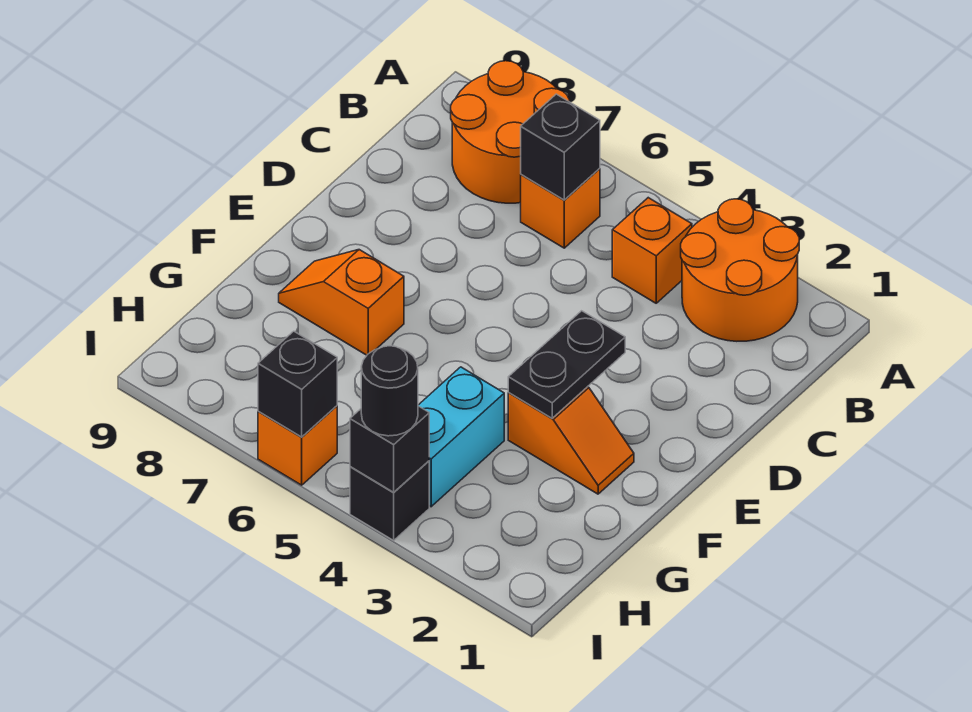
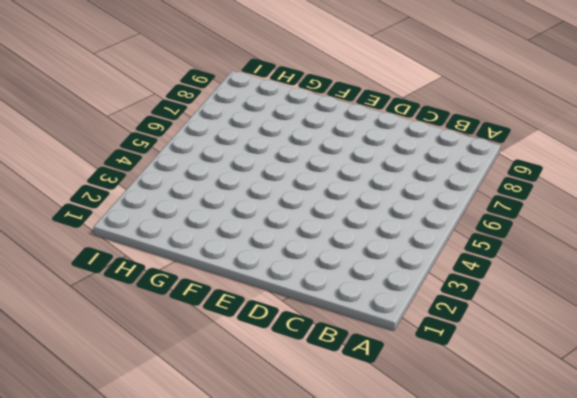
none -> orange 2x2 round brick [681,199,799,341]
none -> orange 2x2 round brick [451,61,569,203]
none -> orange 1x1 brick [612,198,692,303]

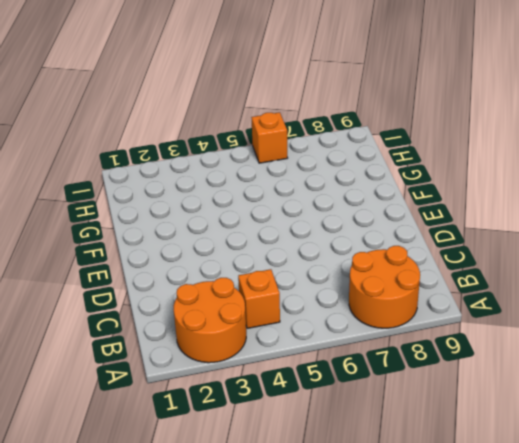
none -> orange 1x1 brick [521,168,600,248]
none -> orange 1x2 slope [508,387,634,494]
none -> orange 1x2 slope [279,250,404,355]

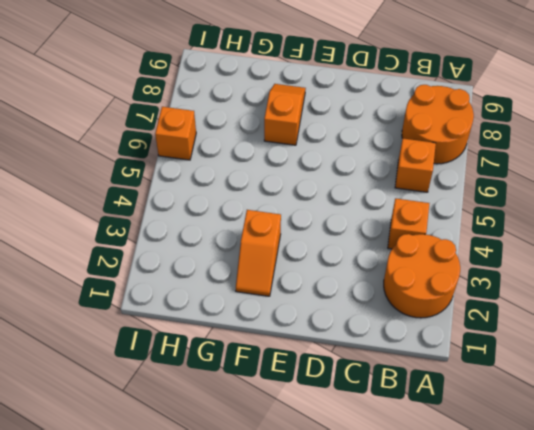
none -> cyan 1x2 brick [418,367,504,507]
none -> black 1x1 brick [350,461,429,540]
none -> black 1x1 brick [521,94,600,200]

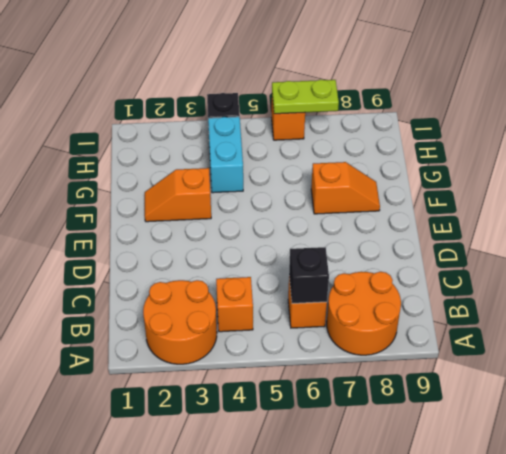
lime 1x2 plate [272,80,339,114] -> black 1x1 brick [258,331,337,437]
none -> black 1x2 plate [508,311,625,418]
none -> black 1x1 brick [350,406,429,492]
none -> black 1x1 round brick [361,346,418,436]

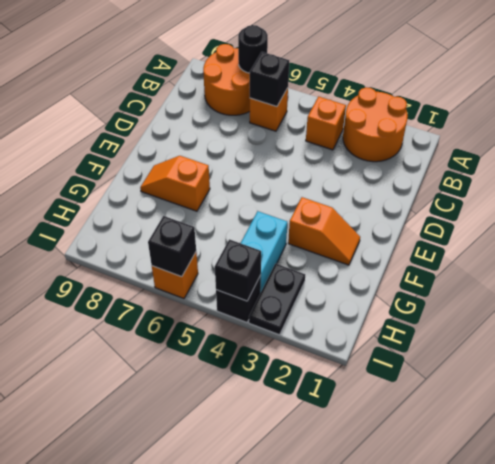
black 1x1 round brick [238,25,268,73] -> black 1x1 round brick moved to [361,346,418,436]
black 1x2 plate [249,264,305,335] -> black 1x2 plate moved to [508,311,625,418]

